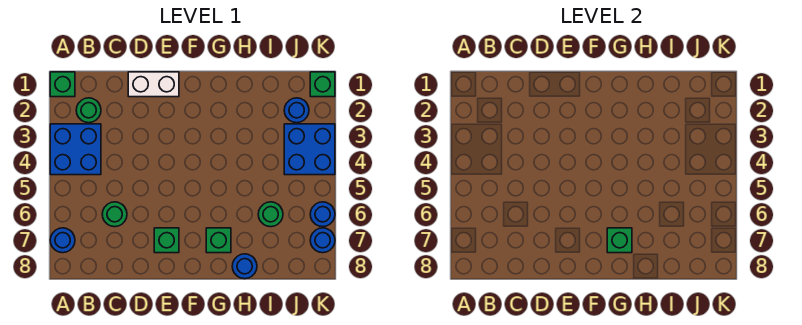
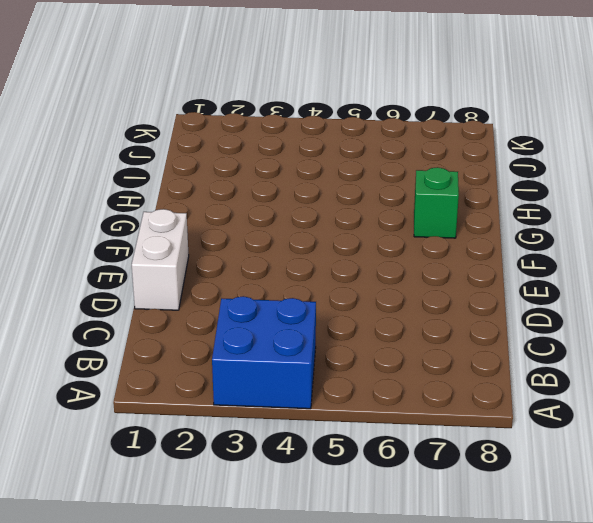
none -> green 1x1 brick [50,72,75,97]
none -> blue 1x1 round brick [50,228,75,253]
none -> green 1x1 round brick [76,98,101,123]

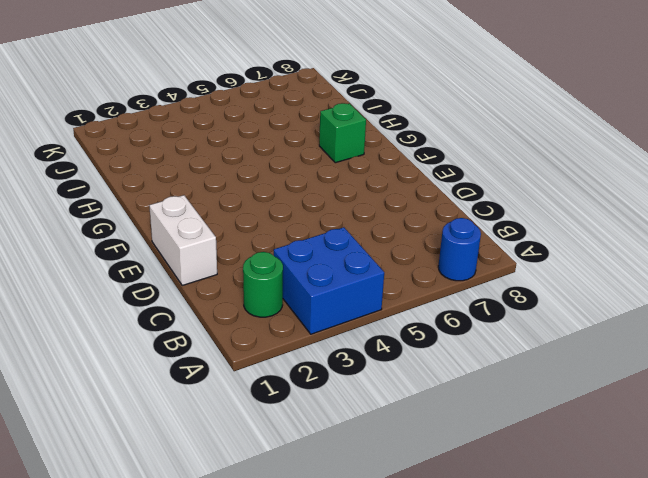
none -> green 1x1 brick [50,72,75,97]
none -> green 1x1 round brick [102,202,127,227]
none -> green 1x1 brick [154,228,179,253]

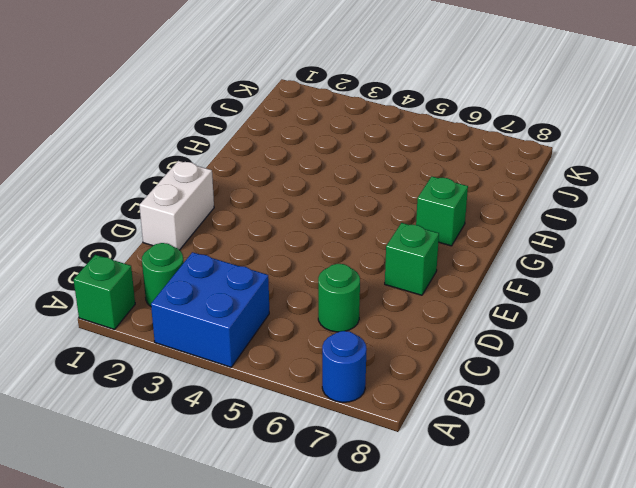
none -> blue 1x1 round brick [232,254,257,279]
none -> green 1x1 round brick [258,202,283,227]
none -> blue 1x1 round brick [284,98,309,123]

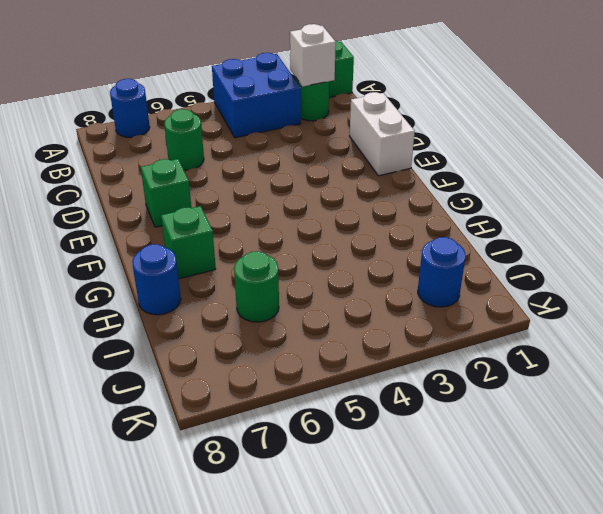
white 1x1 brick [290,24,336,87] -> none
none -> blue 2x2 brick [284,124,335,175]
none -> green 1x1 brick [310,72,335,97]
none -> blue 1x1 round brick [310,202,335,227]

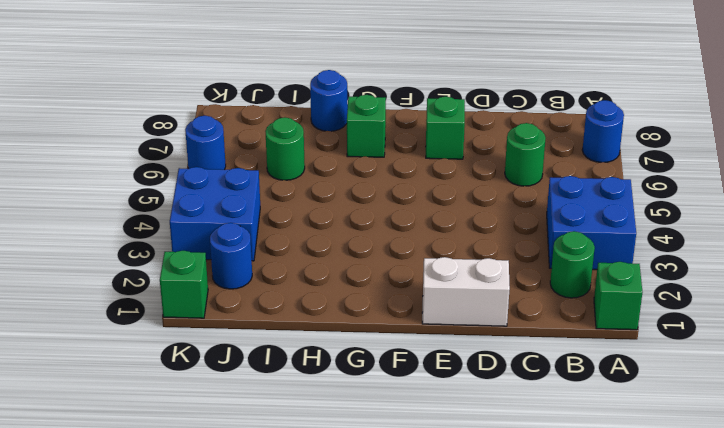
none -> blue 1x1 round brick [310,228,335,253]
none -> green 1x1 brick [607,228,632,253]

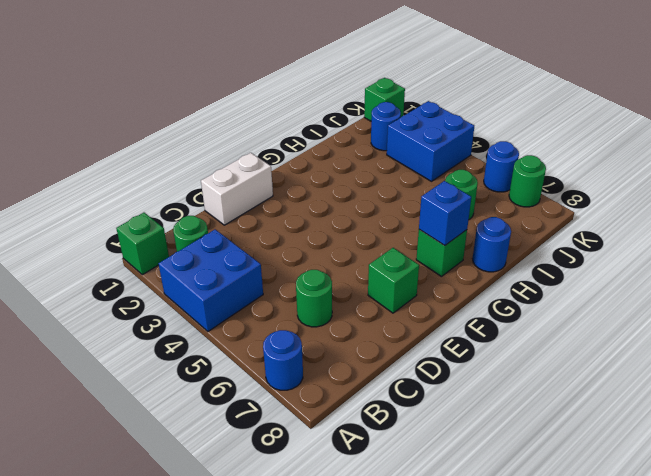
blue 1x1 brick [419,181,471,246] -> green 1x1 brick [607,228,632,253]
green 1x1 round brick [509,155,546,207] -> blue 1x1 round brick [310,228,335,253]

